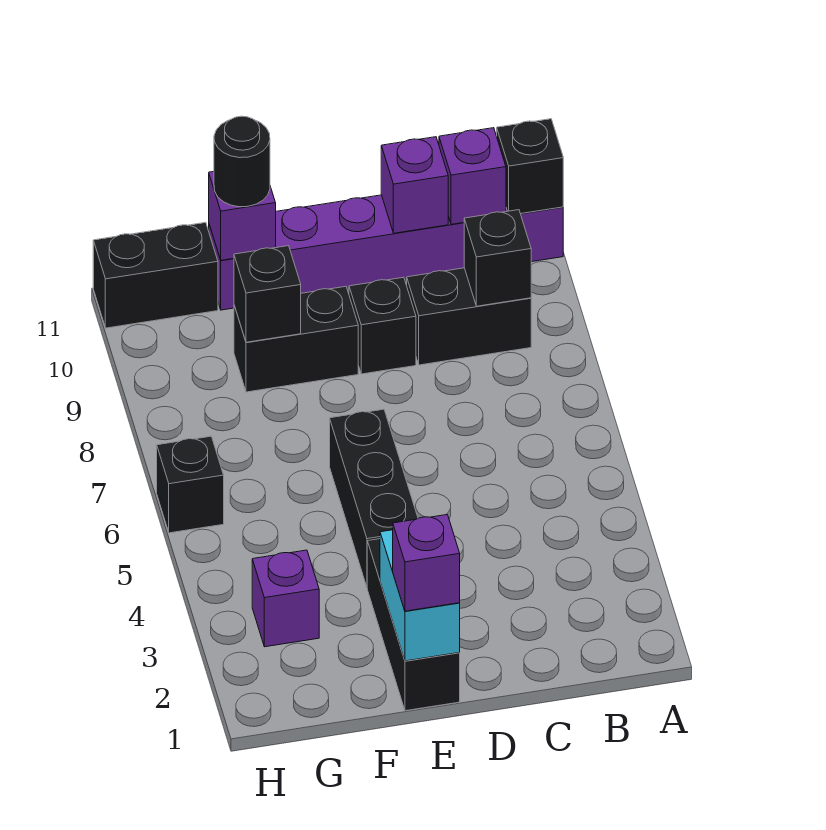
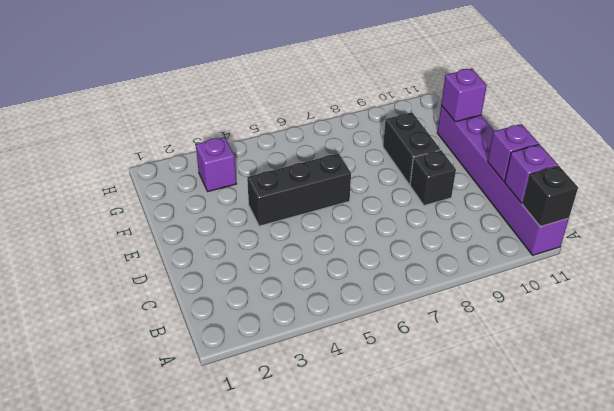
none -> black 1x2 brick [407,268,531,365]
none -> black 1x3 brick [367,539,460,711]
none -> black 1x2 brick [93,222,218,328]

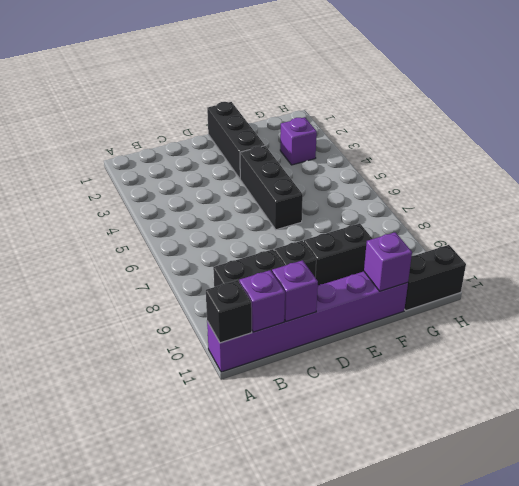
none -> black 1x1 brick [157,436,224,533]
none -> black 1x1 brick [464,210,531,306]
none -> cyan 1x2 brick [380,530,460,661]

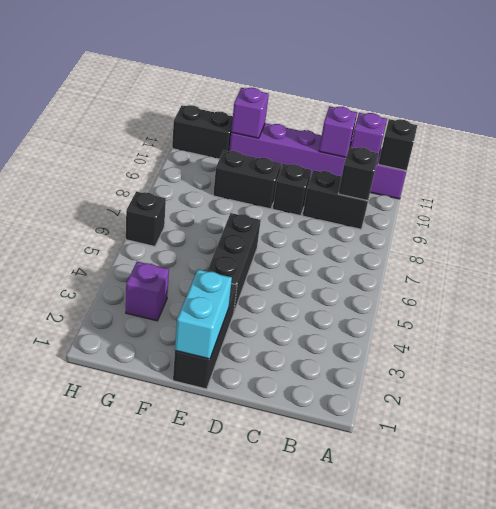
none -> black 1x1 brick [234,246,301,342]
none -> purple 1x1 brick [393,515,460,611]
none -> black 1x1 round brick [214,116,270,207]

